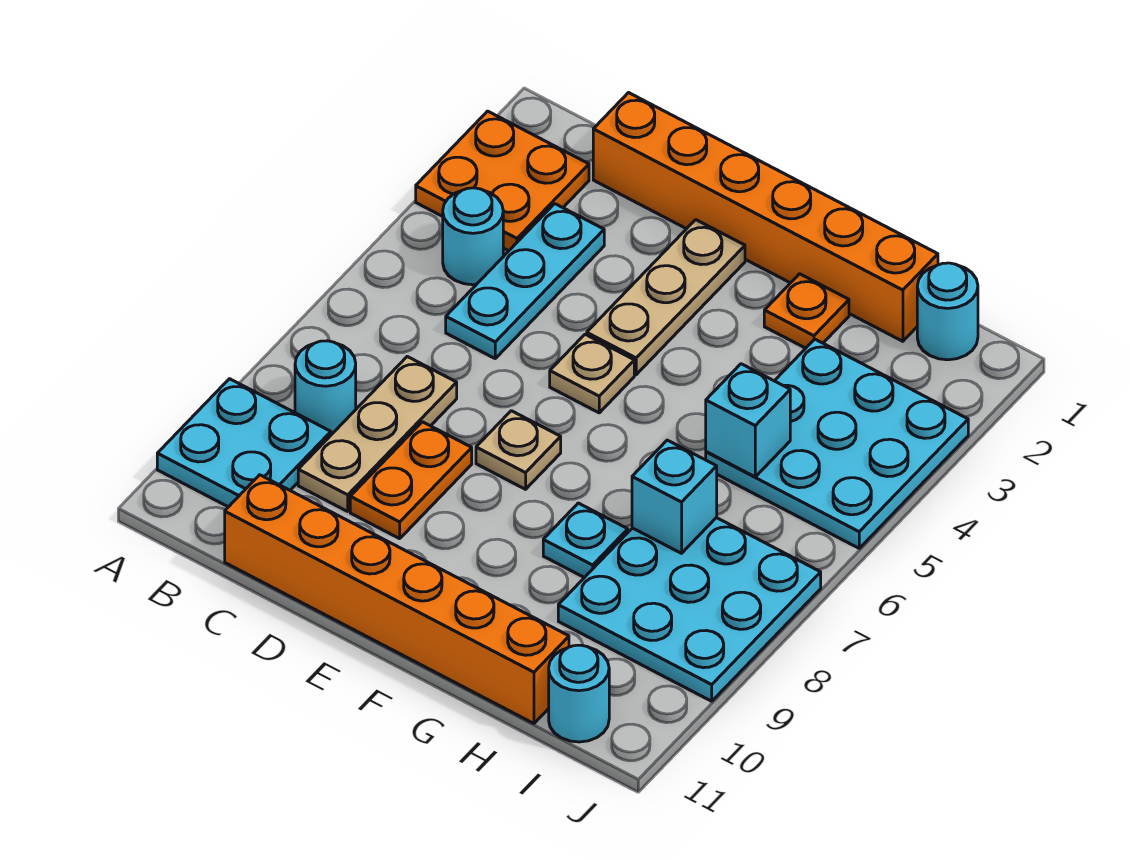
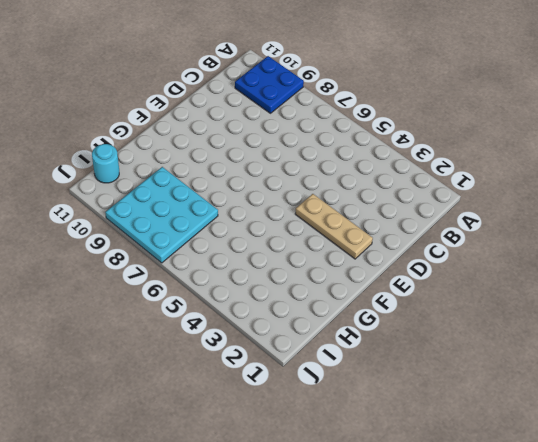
blue 2x2 plate [235,56,304,113] -> cyan 2x2 plate [157,379,331,507]
none -> orange 2x2 plate [416,111,589,251]
none -> cyan 1x1 round brick [443,188,503,285]
none -> cyan 1x1 round brick [295,341,356,435]

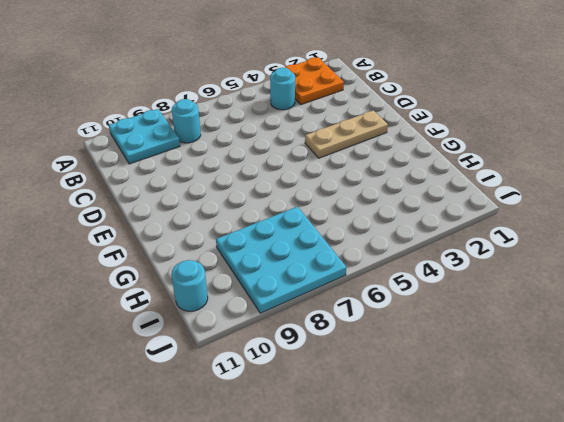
none -> orange 1x6 brick [593,93,938,341]
none -> cyan 1x3 plate [446,204,604,358]
none -> tan 1x3 plate [298,357,457,511]

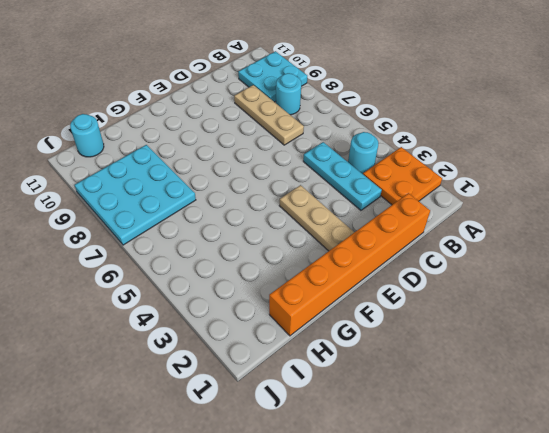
none -> orange 1x6 brick [225,475,569,723]
none -> orange 1x2 plate [350,422,472,539]
none -> tan 1x1 plate [550,334,634,413]

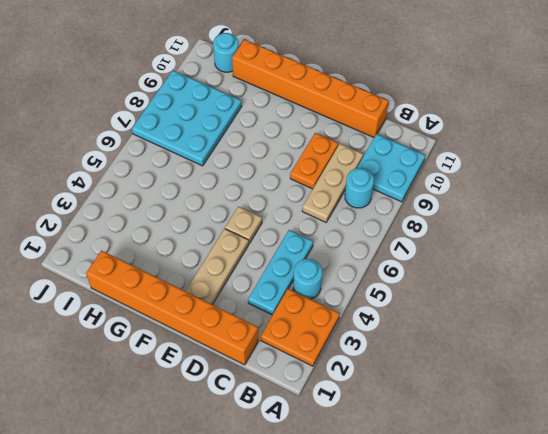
none -> tan 1x1 plate [476,411,561,489]
none -> orange 1x1 plate [764,274,849,348]
none -> cyan 1x1 plate [543,503,628,578]

